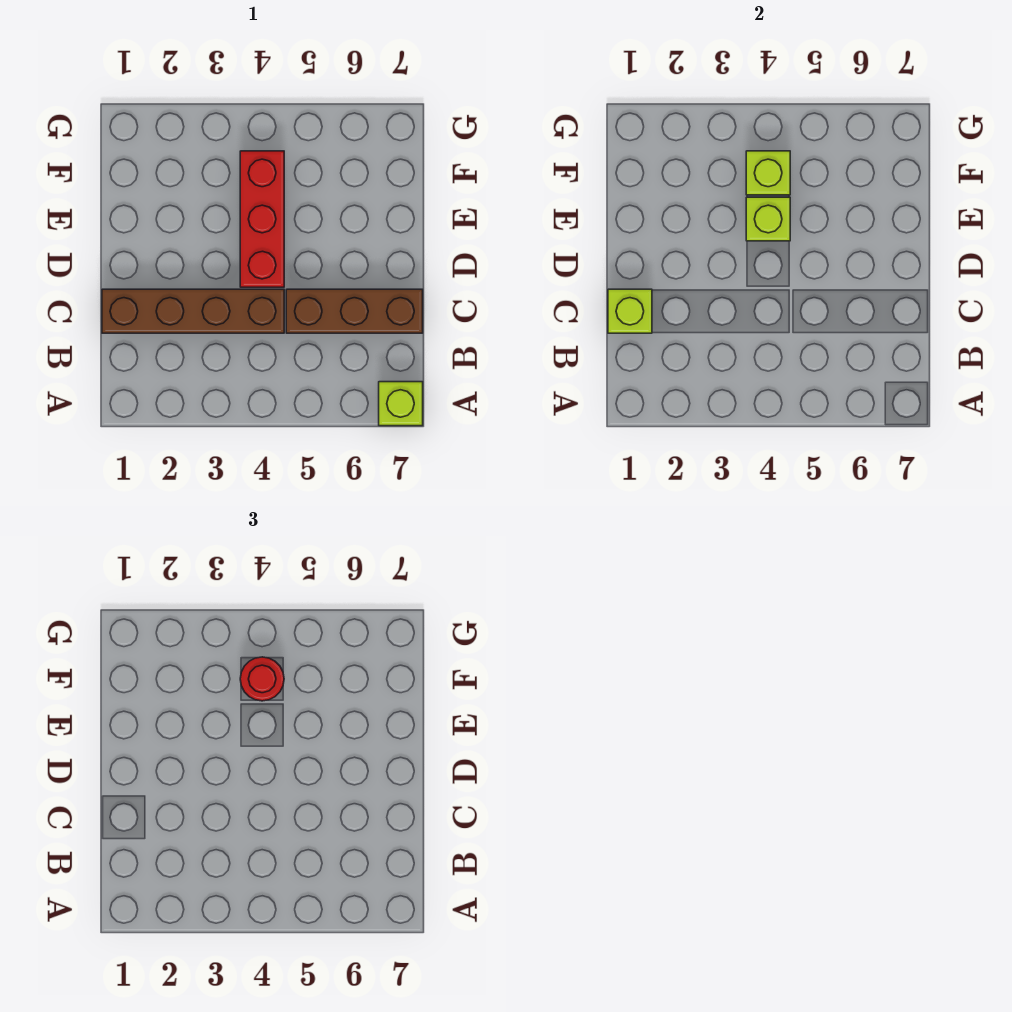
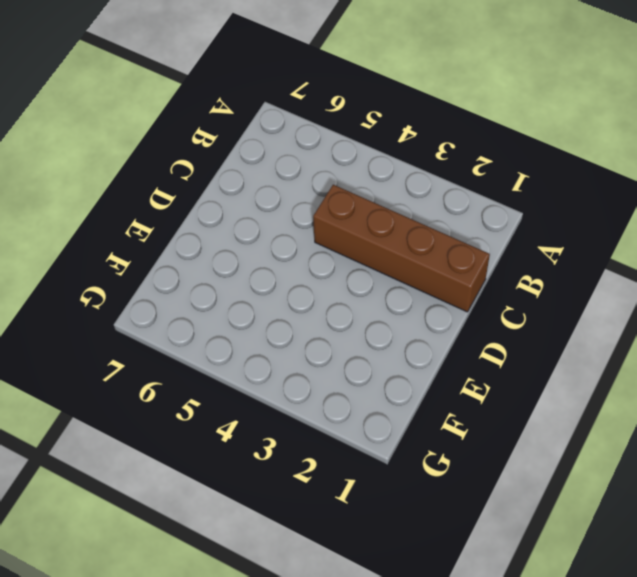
none -> lime 1x1 brick [379,382,423,426]
none -> brown 1x3 brick [286,289,423,333]

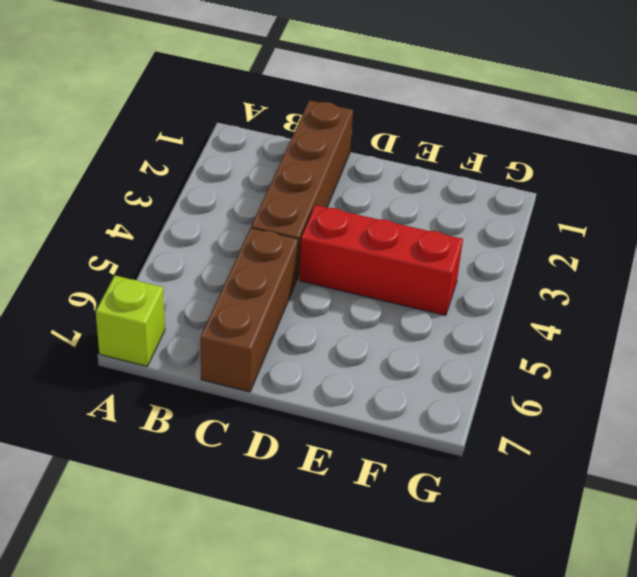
none -> lime 1x1 brick [608,289,652,333]
none -> lime 1x1 brick [746,197,790,241]

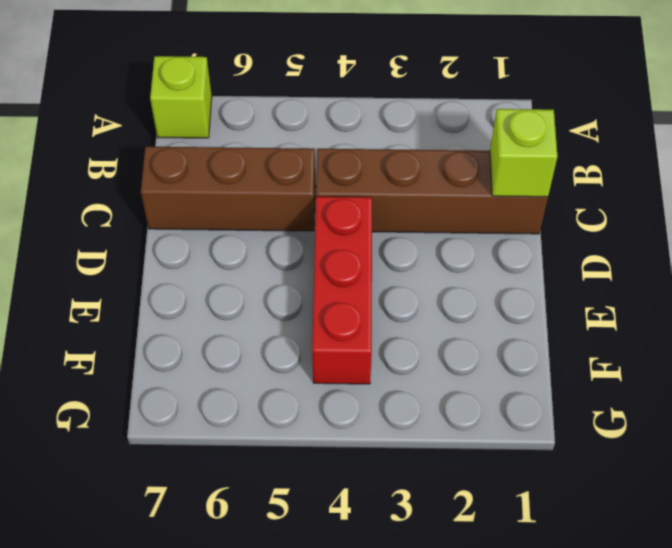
none -> lime 1x1 brick [746,197,790,241]
none -> lime 1x1 brick [746,151,790,195]

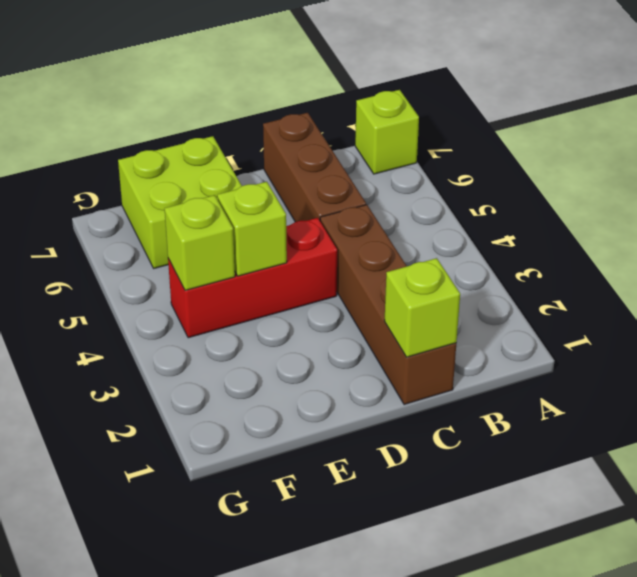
lime 2x2 brick [118,136,242,268] -> none
none -> red 1x1 round brick [240,657,284,701]

